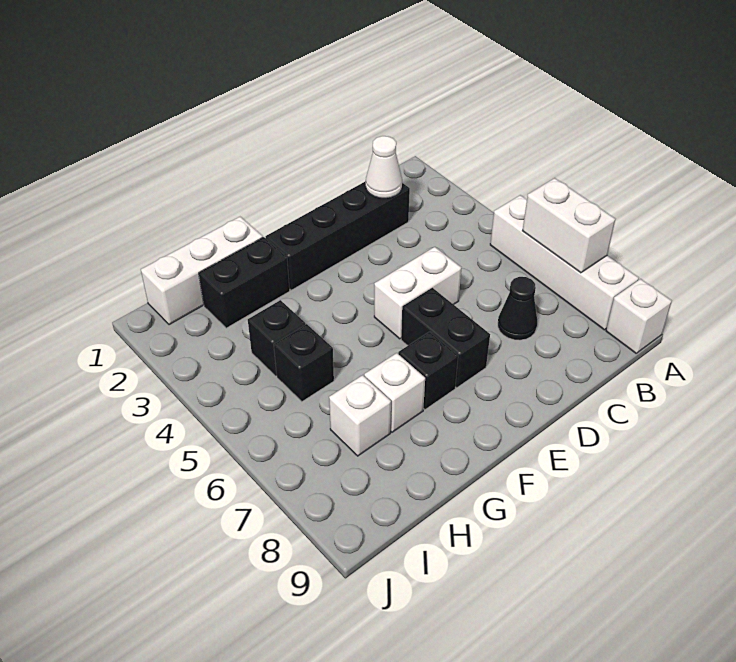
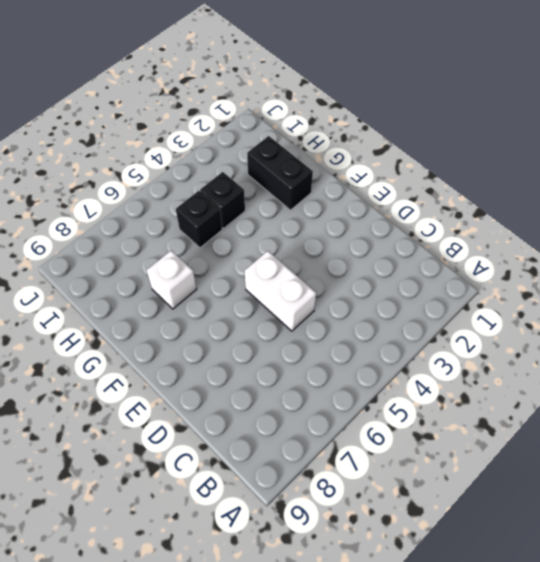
none -> white 1x4 brick [490,195,639,330]
none -> white 1x1 brick [606,279,672,353]
none -> black 1x4 brick [265,181,410,290]

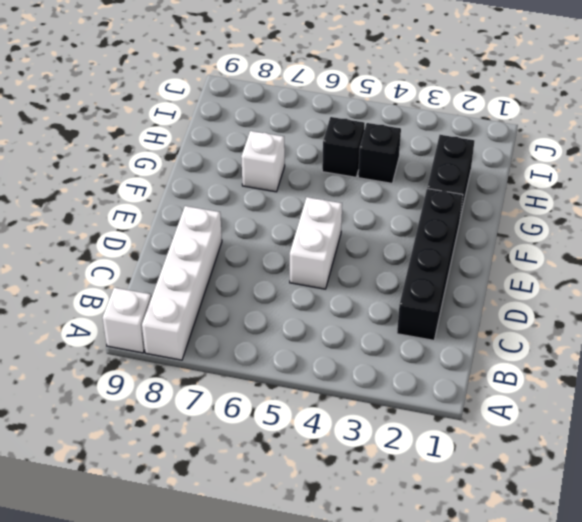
white 1x4 brick [142,206,222,360] -> white 1x4 brick turned to [490,195,639,330]
none -> black 1x1 cone [498,277,537,340]
none -> black 1x2 brick [401,288,490,388]
none -> black 1x1 brick [398,332,458,410]

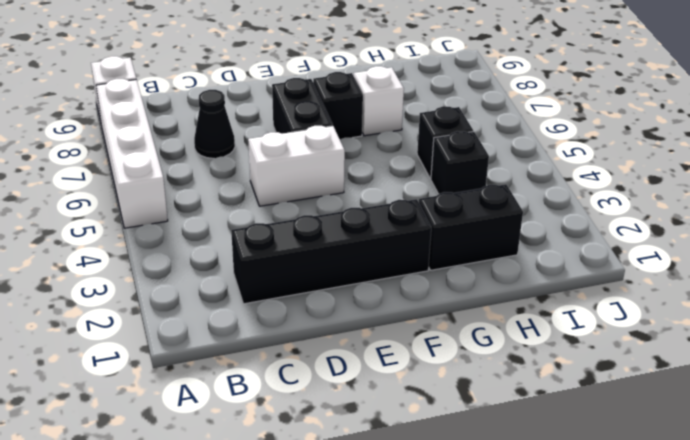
none -> white 1x3 brick [141,217,263,325]
none -> white 1x1 brick [329,375,391,456]
none -> white 1x2 brick [523,178,615,273]

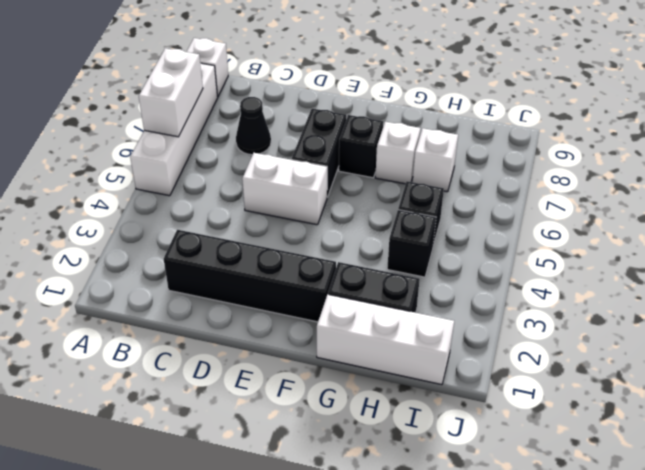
none -> white 1x1 cone [366,136,402,198]

